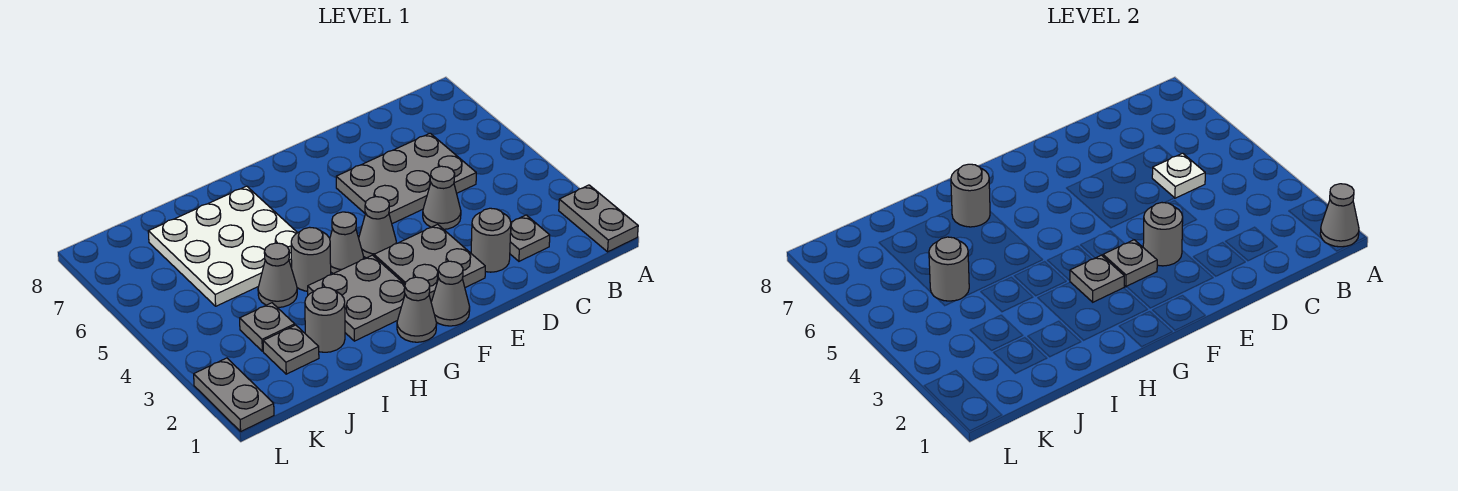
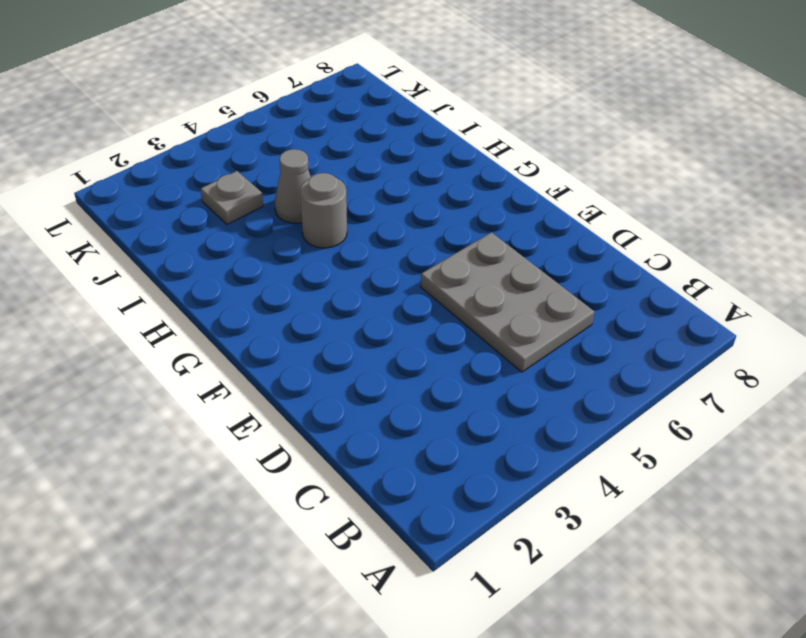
none -> grey 1x2 plate [559,185,638,252]
none -> grey 1x1 plate [510,215,550,261]
none -> grey 1x1 round brick [471,208,511,272]

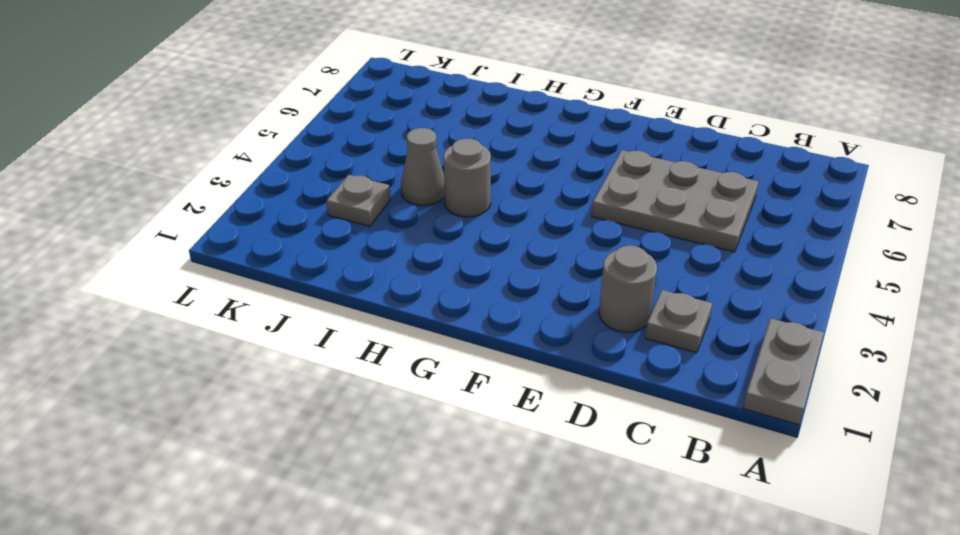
none -> grey 1x1 cone [423,166,461,229]
none -> grey 2x2 plate [374,224,485,302]
none -> grey 1x1 cone [431,261,470,326]

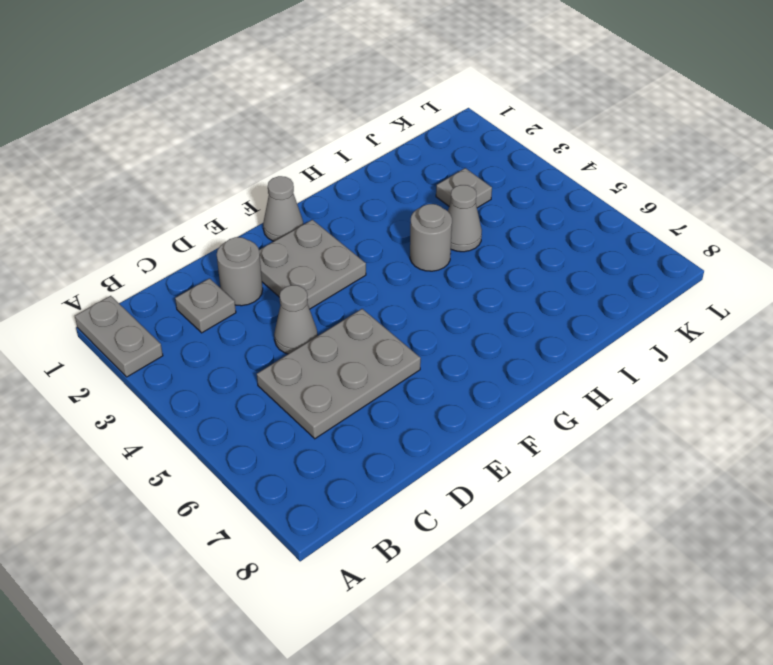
none -> grey 1x1 cone [359,197,396,258]
none -> grey 1x1 cone [397,277,437,342]
none -> grey 2x2 plate [308,255,405,341]

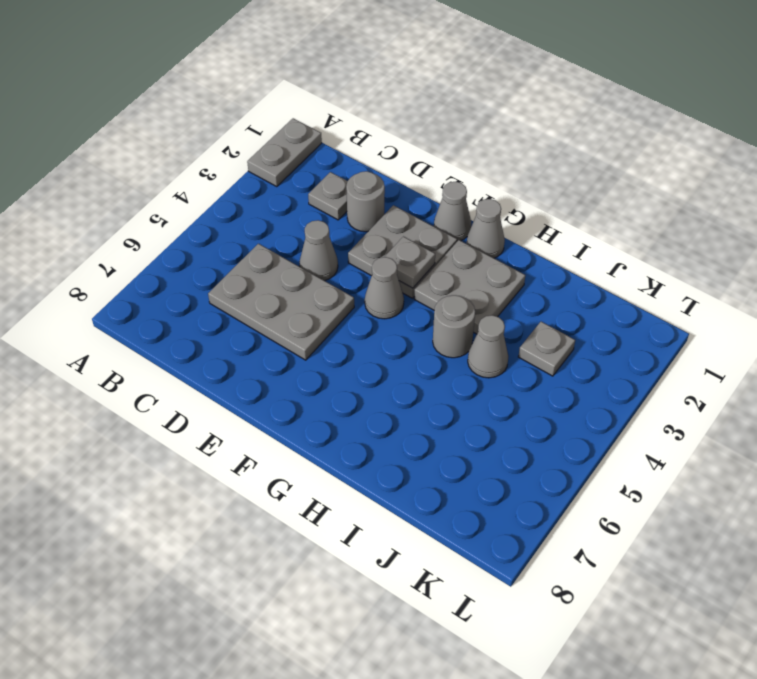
none -> grey 1x1 cone [330,212,364,274]
none -> white 3x3 plate [148,186,297,306]
none -> grey 1x1 round brick [305,287,345,352]

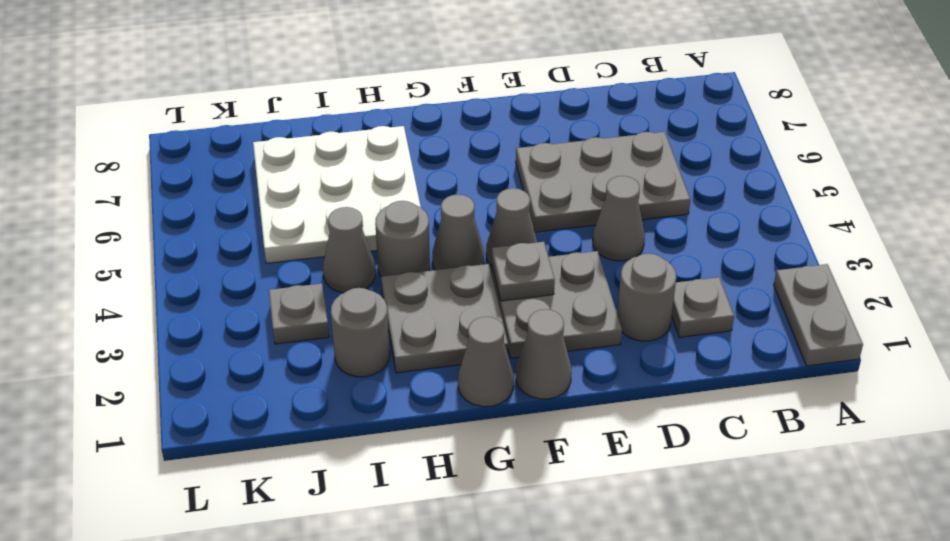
none -> grey 1x1 plate [263,325,319,374]
none -> grey 1x2 plate [194,358,274,431]
none -> grey 1x1 cone [1320,184,1359,247]

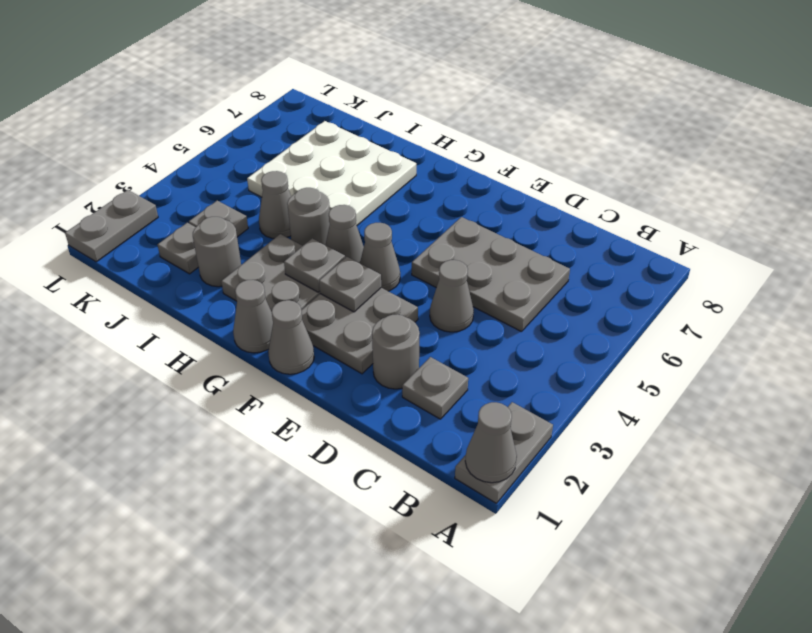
none -> white 1x1 plate [1152,153,1205,198]
none -> grey 1x1 round brick [1143,203,1183,266]
none -> grey 1x1 round brick [951,164,990,227]

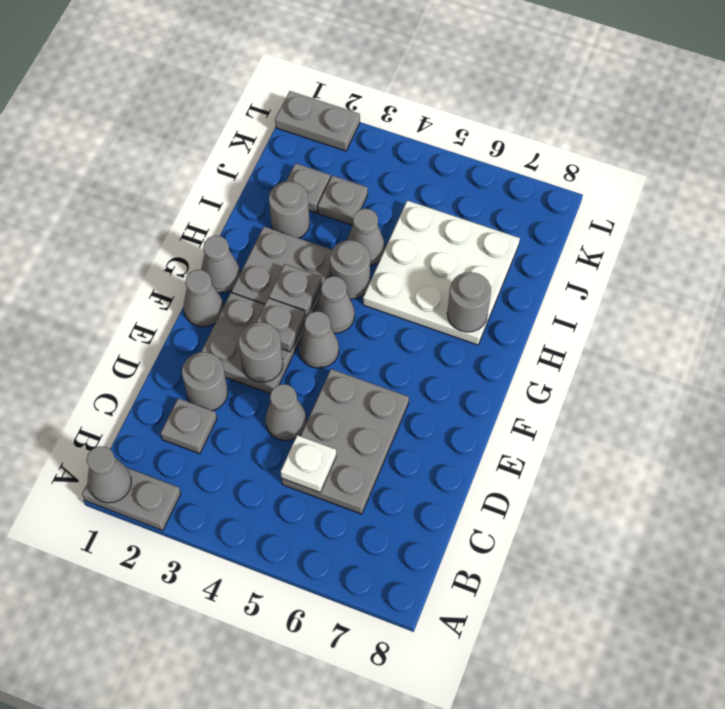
none -> grey 1x1 round brick [929,237,969,301]

